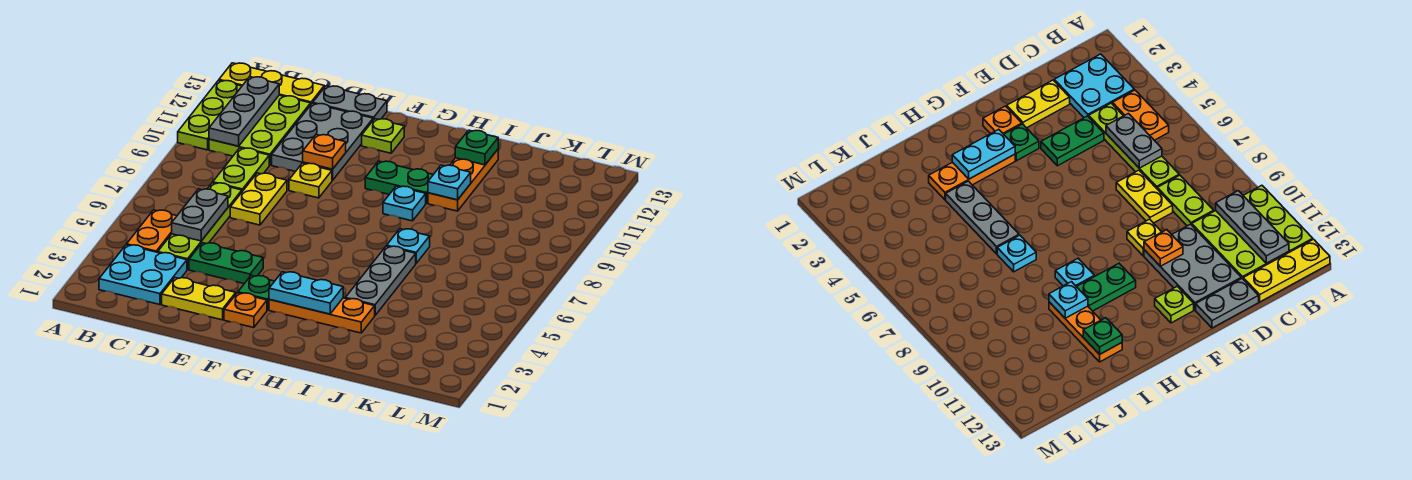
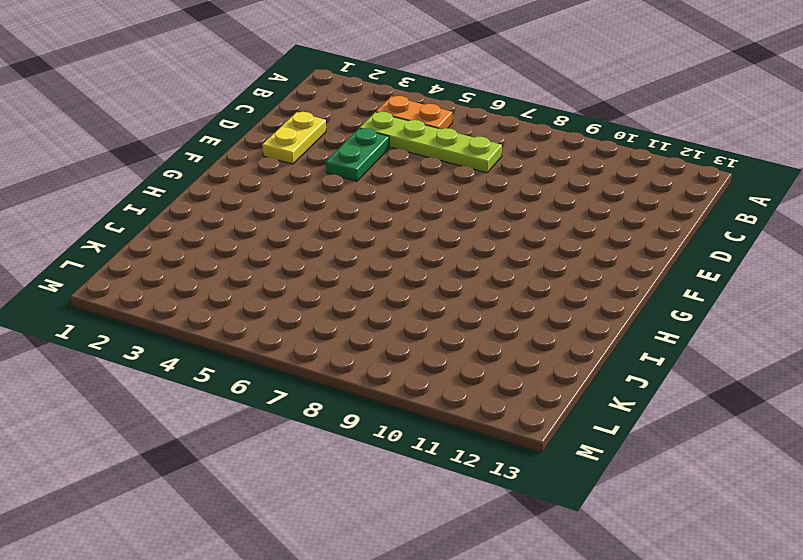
none -> lime 1x3 plate [178,80,242,150]
none -> yellow 1x3 plate [219,63,324,104]
none -> cyan 2x2 plate [99,245,187,305]

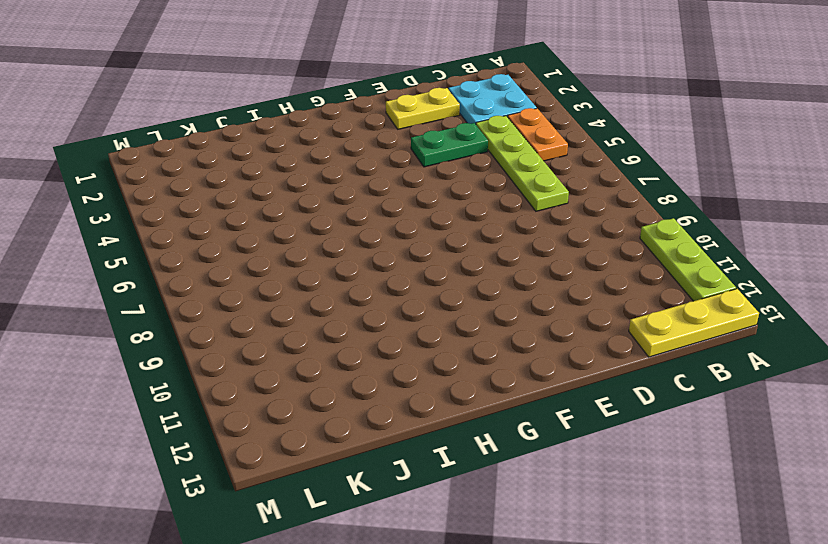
none -> lime 2x3 plate [209,95,311,165]
none -> lime 1x2 plate [212,148,269,192]
none -> yellow 1x2 plate [230,173,287,225]

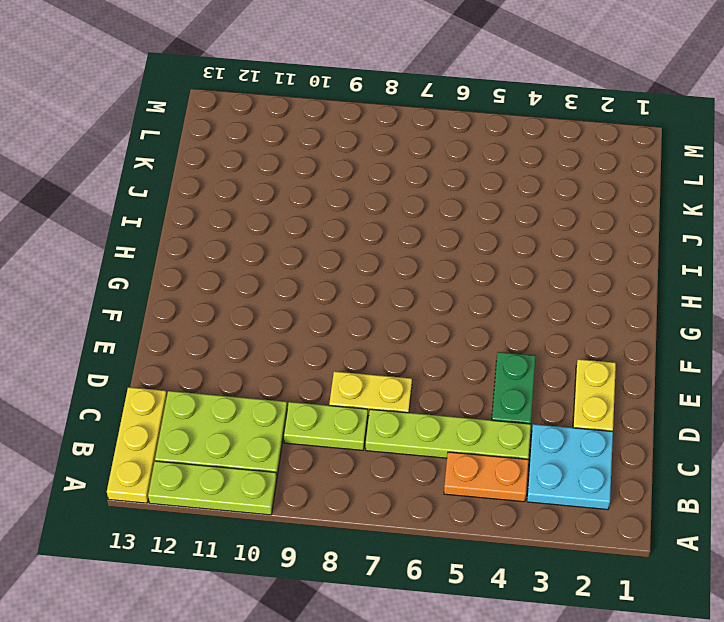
none -> grey 2x3 plate [272,103,373,181]
none -> grey 1x2 plate [313,86,387,120]
none -> yellow 1x1 plate [289,163,332,198]

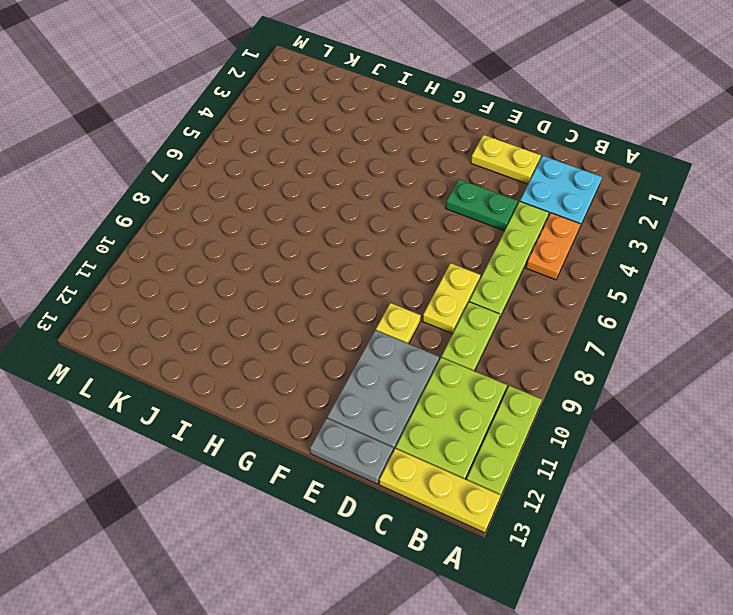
none -> orange 1x1 plate [224,293,267,328]
none -> green 1x1 plate [238,275,274,310]
none -> lime 1x1 plate [362,119,404,153]

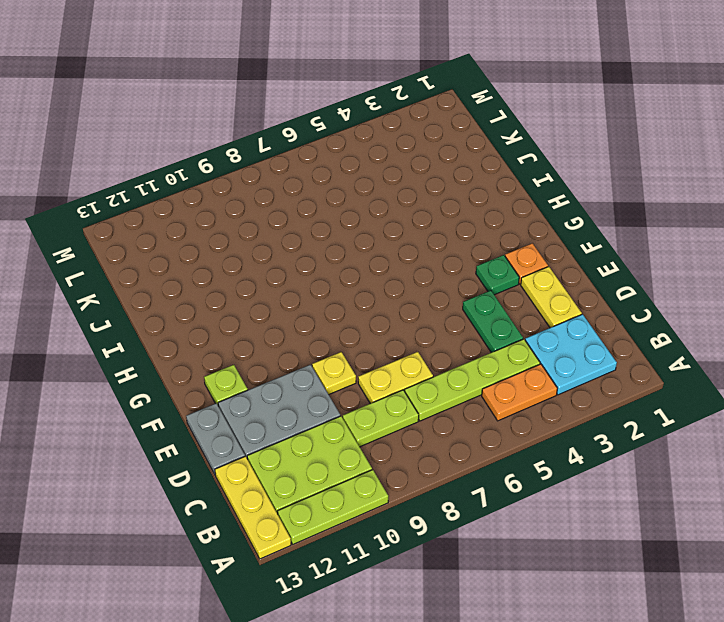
none -> orange 1x3 plate [269,298,375,333]
none -> green 1x2 plate [365,161,433,203]
none -> cyan 1x1 plate [383,186,426,221]

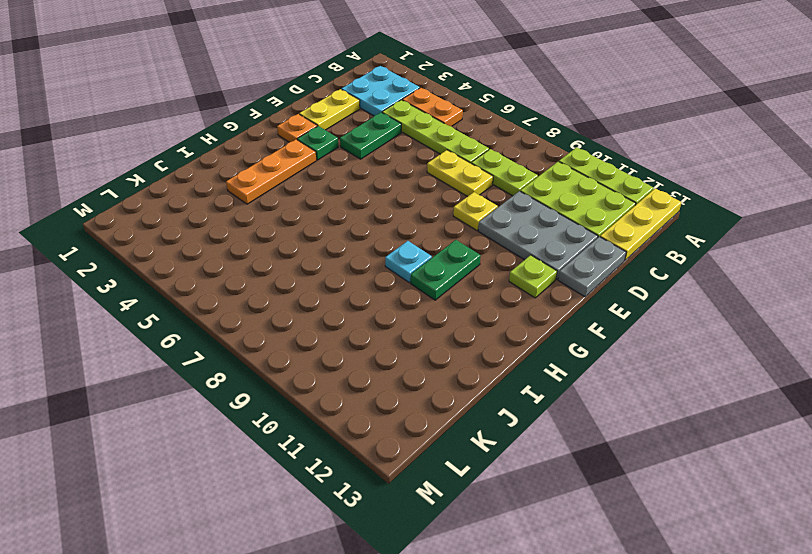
none -> grey 1x3 plate [345,246,416,315]
none -> cyan 1x1 plate [387,229,430,263]
none -> orange 1x3 plate [428,149,498,211]

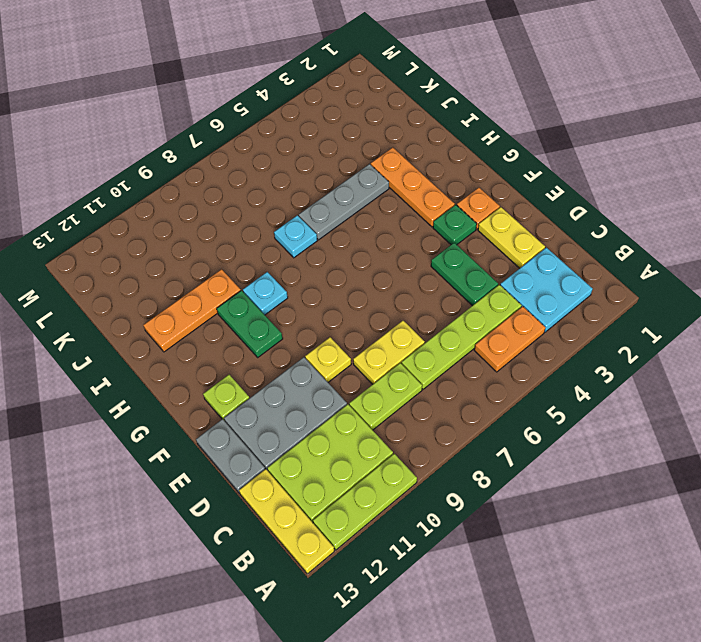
none -> grey 1x3 plate [209,77,279,146]
none -> grey 1x2 plate [172,189,228,241]
none -> orange 1x1 plate [303,135,346,169]

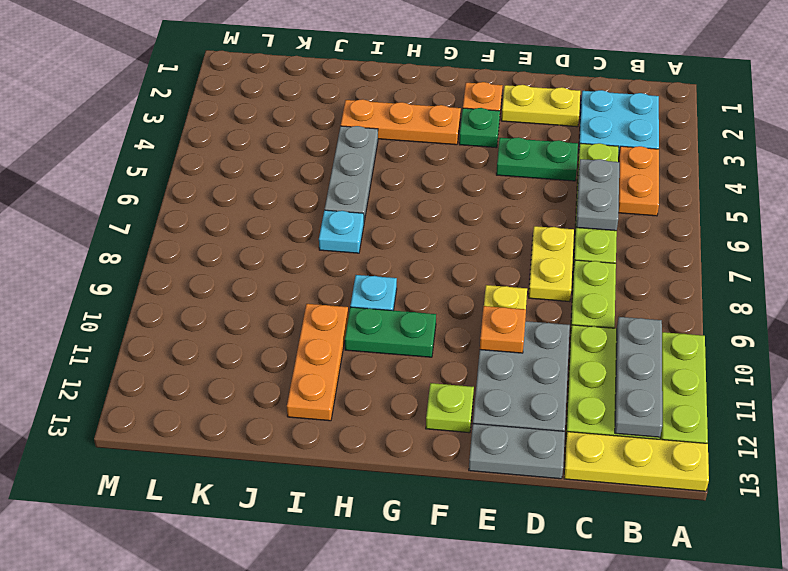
none -> cyan 1x2 plate [269,272,343,314]
none -> cyan 1x1 plate [428,165,471,200]
none -> green 1x1 plate [455,130,498,165]

